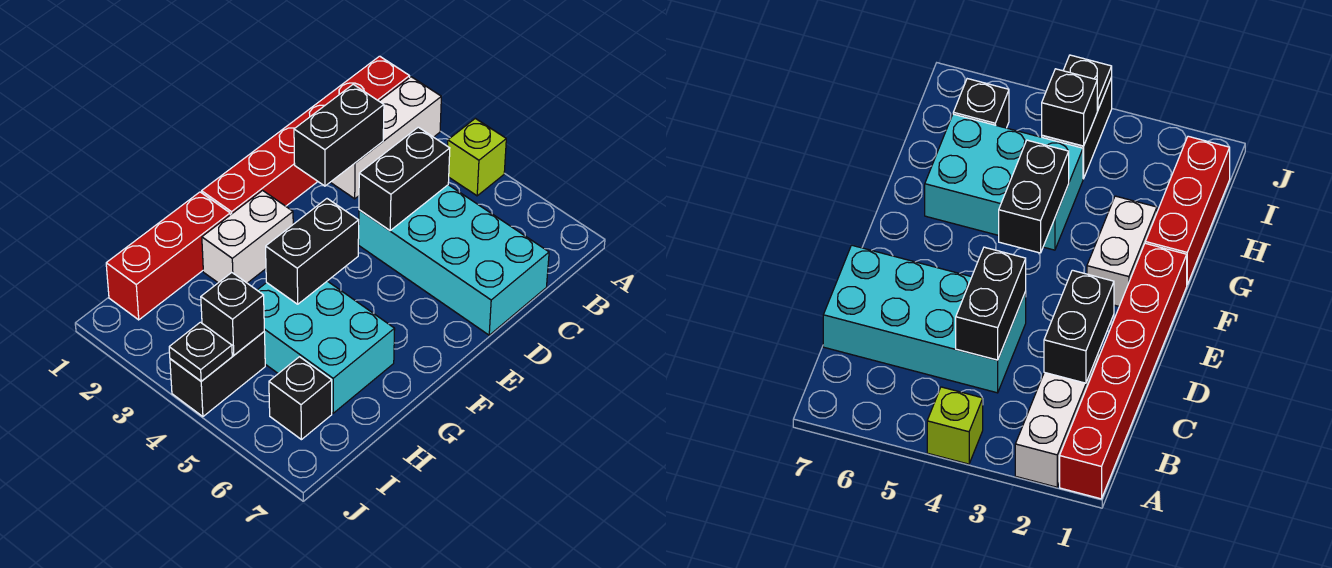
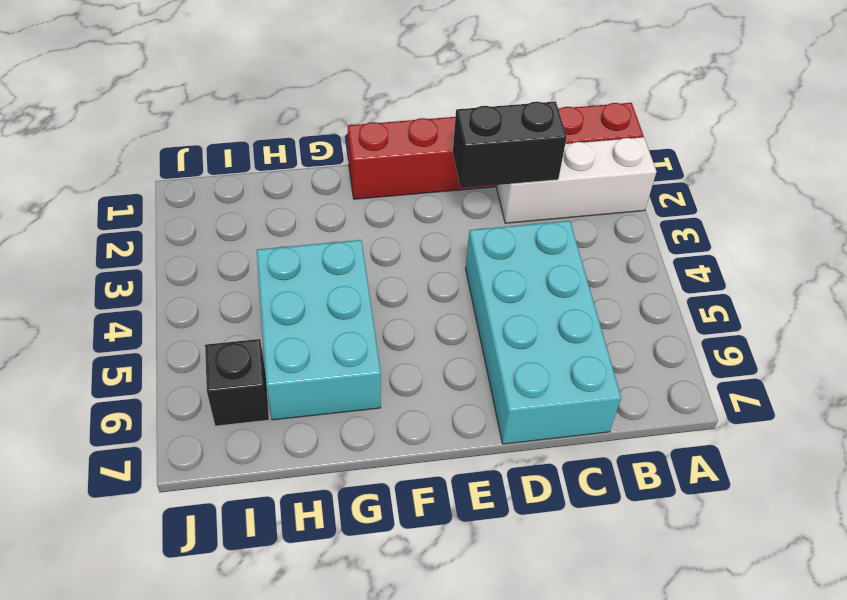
none -> lime 1x1 brick [448,118,506,196]
none -> white 1x2 brick [202,191,293,283]
none -> red 1x3 brick [106,192,230,320]

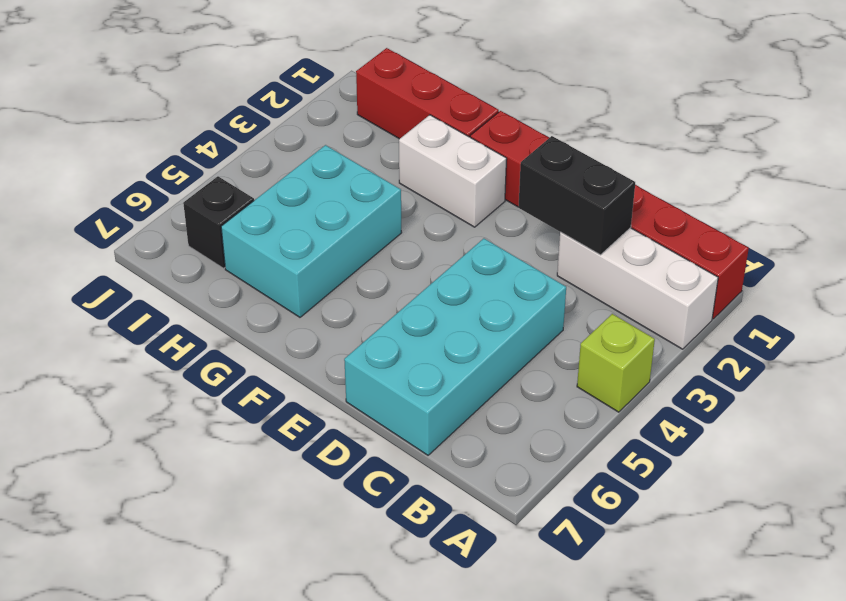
none -> black 1x2 brick [170,332,265,417]
none -> black 1x2 brick [359,127,450,230]
none -> black 1x2 brick [266,199,359,304]

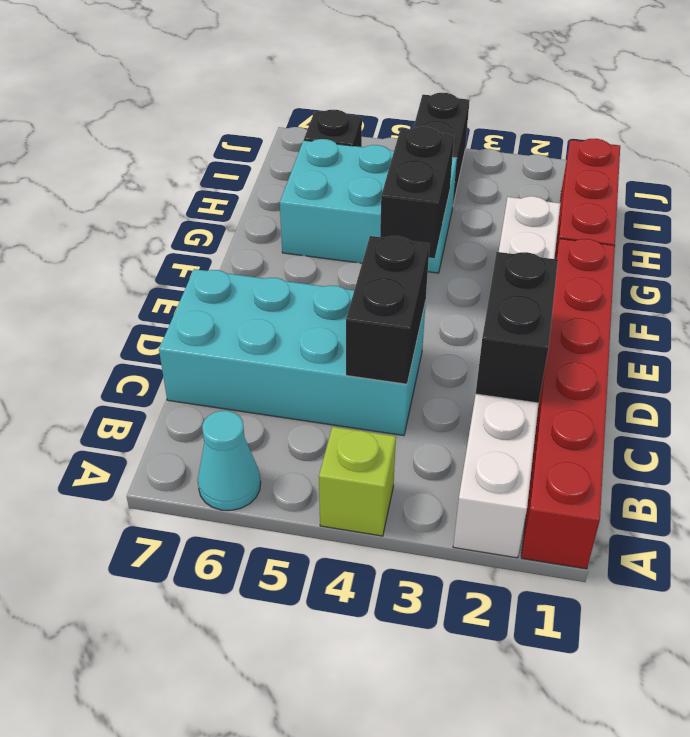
cyan 1x1 cone [198,411,261,510] -> none
none -> black 1x1 brick [201,273,264,355]
none -> black 1x1 plate [169,322,232,381]

